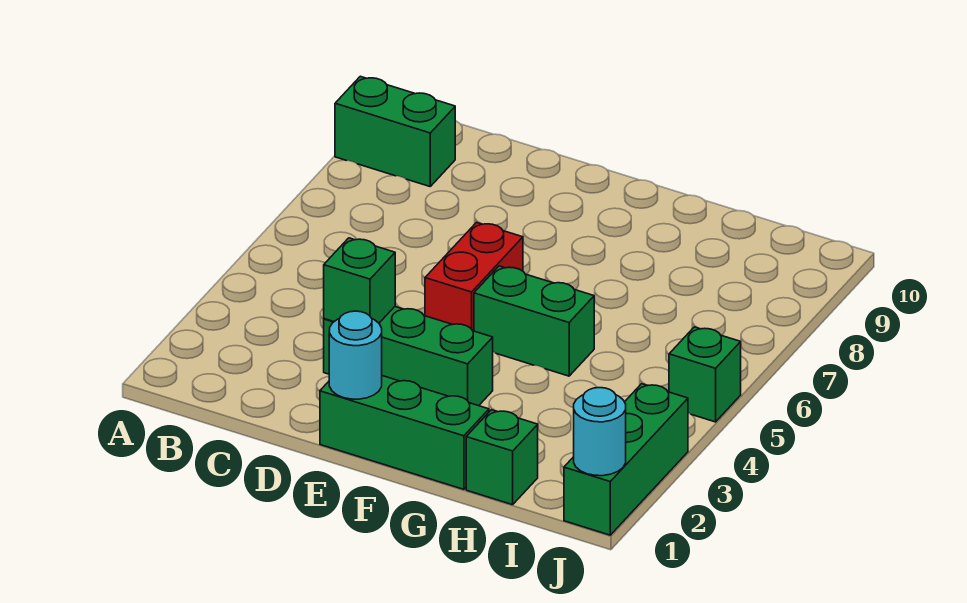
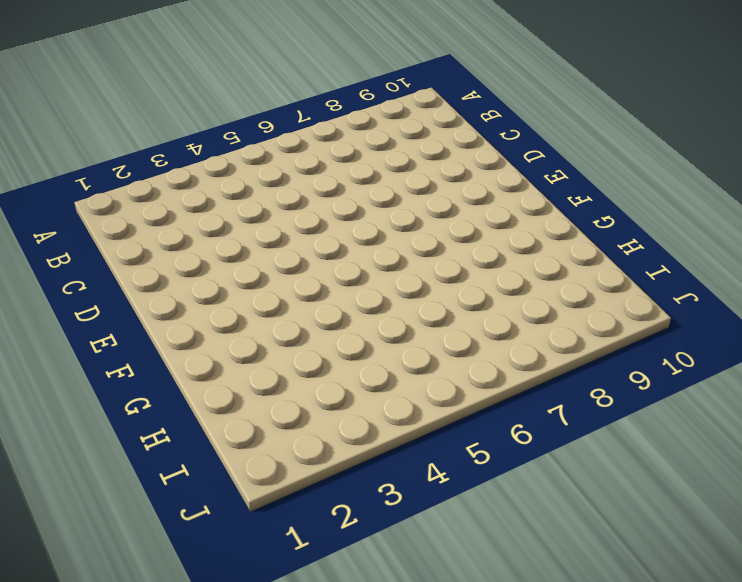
none -> green 1x2 brick [335,76,455,186]
none -> green 1x3 brick [324,307,493,406]

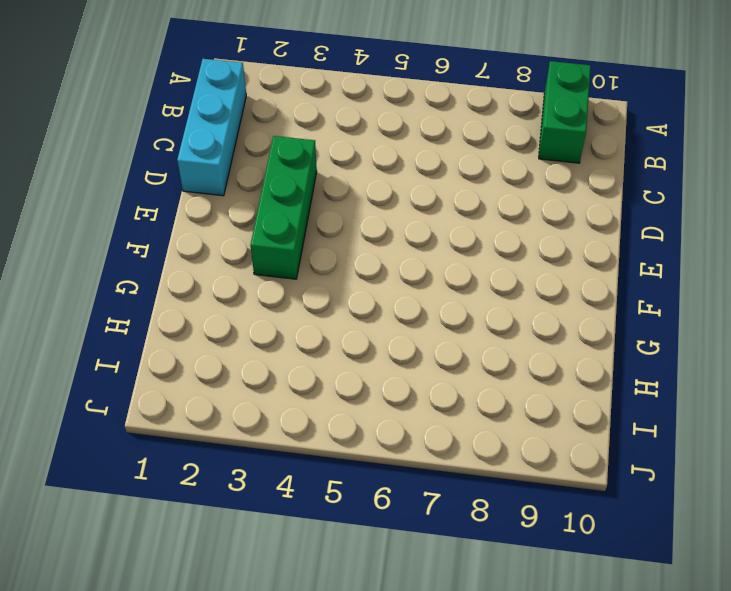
cyan 1x3 brick [177,59,246,196] -> none
none -> green 1x3 brick [320,376,489,489]
none -> red 1x2 brick [425,222,523,331]

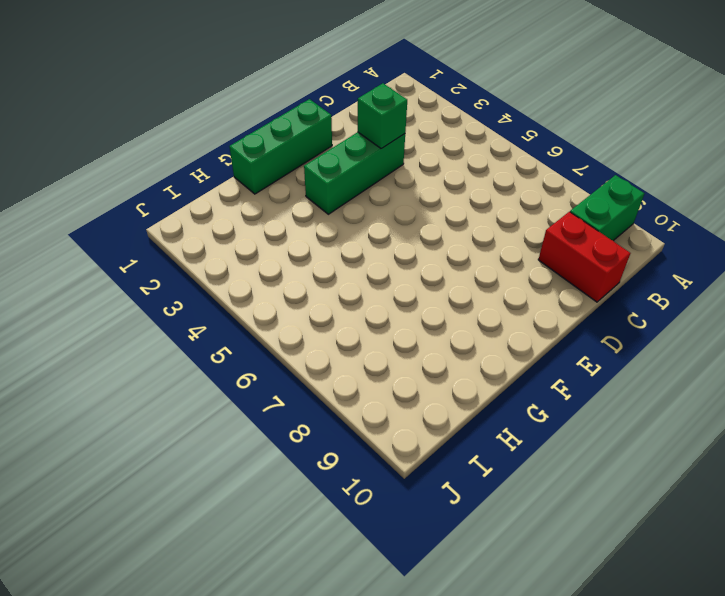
red 1x2 brick [538,212,630,302] -> red 1x2 brick moved to [425,222,523,331]
none -> green 1x2 brick [474,266,594,376]
none -> green 1x1 brick [466,410,538,505]

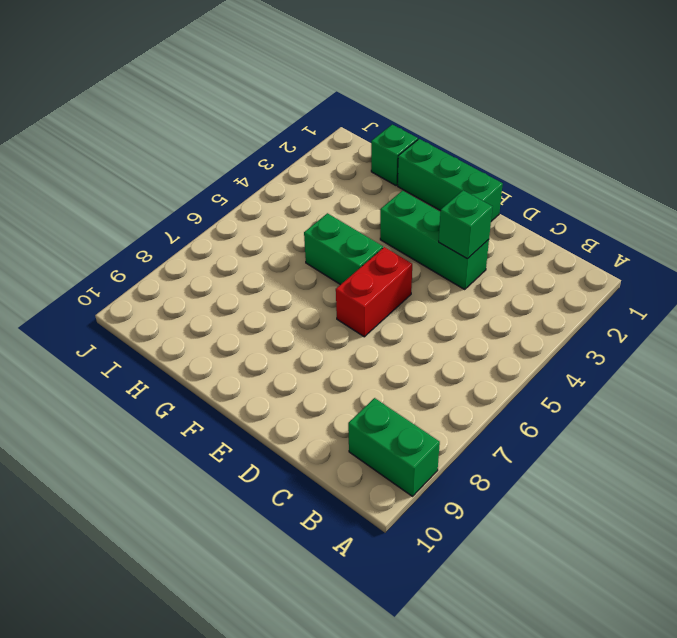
none -> green 1x3 brick [564,384,688,535]
none -> green 1x1 brick [669,327,741,422]

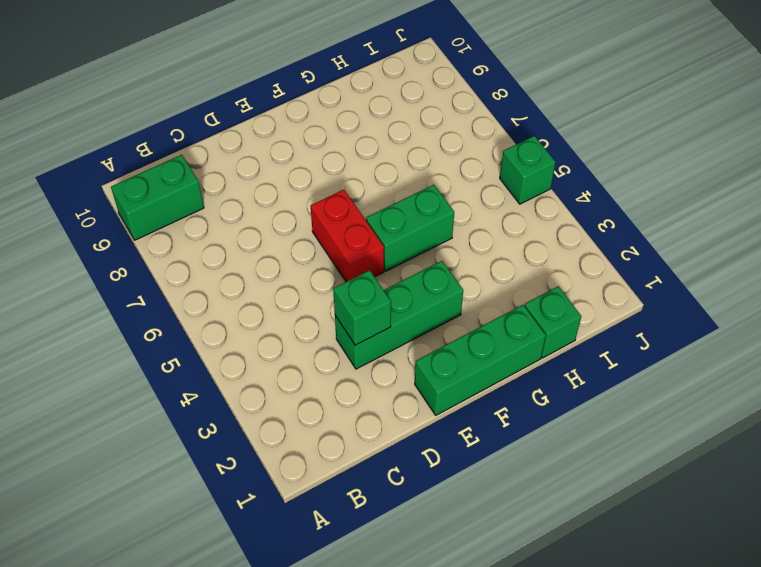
none -> green 1x3 brick [564,384,688,535]
none -> cyan 1x1 round brick [329,311,382,399]

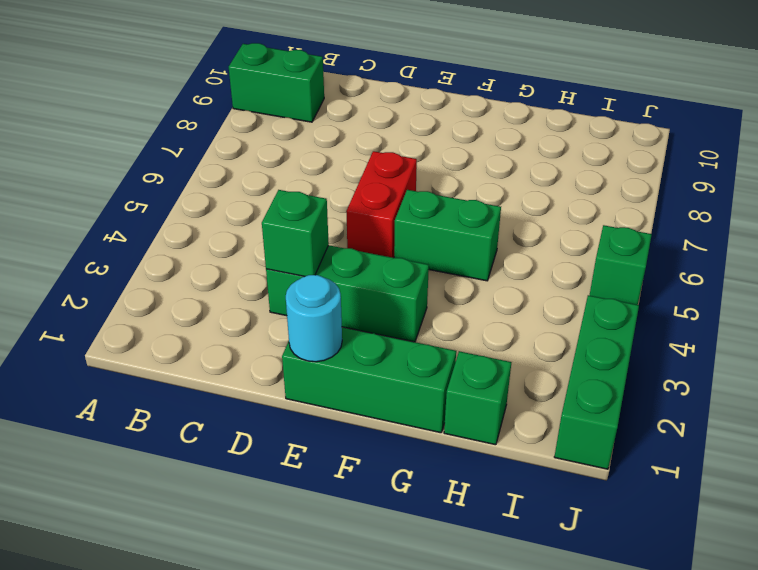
none -> cyan 1x1 round brick [574,388,626,476]

